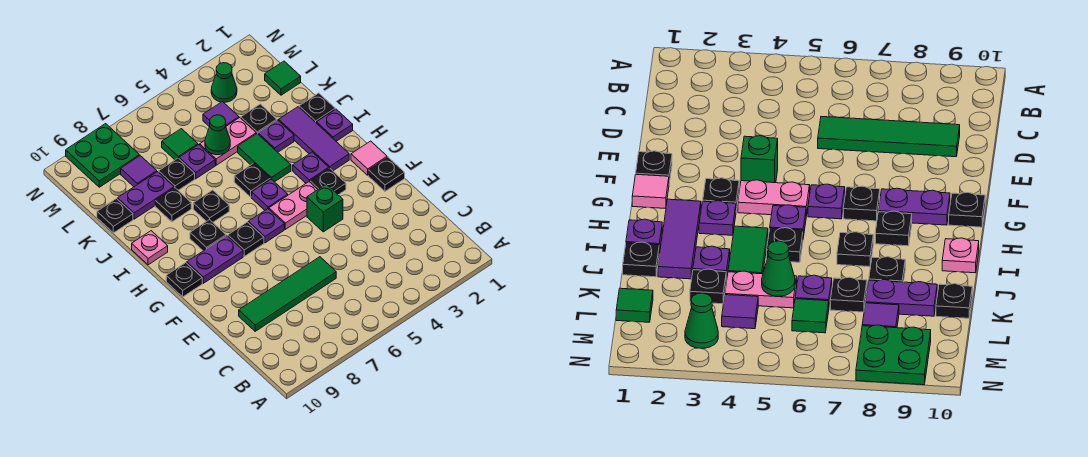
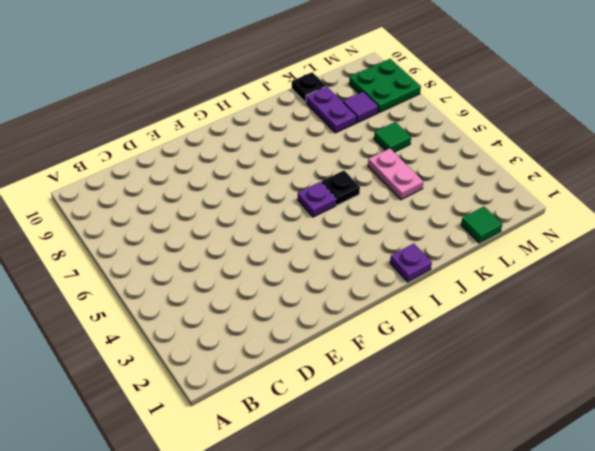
none -> green 1x4 tile [239,257,336,331]
none -> black 1x1 plate [368,157,405,191]
none -> green 1x1 brick [307,184,343,232]
none -> pink 1x1 tile [351,141,387,175]

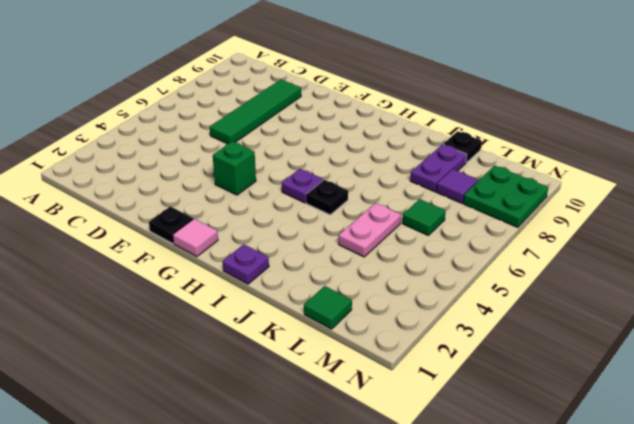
none -> black 1x1 plate [310,168,346,195]
none -> pink 1x2 plate [269,182,318,229]
none -> purple 1x1 plate [248,209,284,243]
none -> black 1x1 plate [228,222,264,256]

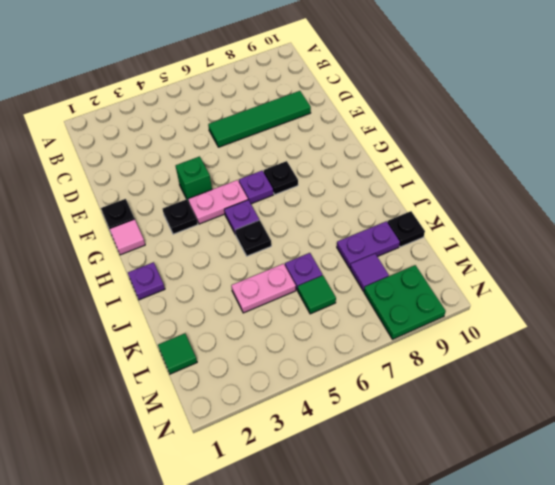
none -> purple 1x2 plate [187,236,243,283]
none -> black 1x1 plate [166,263,202,297]
none -> purple 1x3 tile [279,107,349,171]
none -> purple 1x1 plate [293,152,329,183]

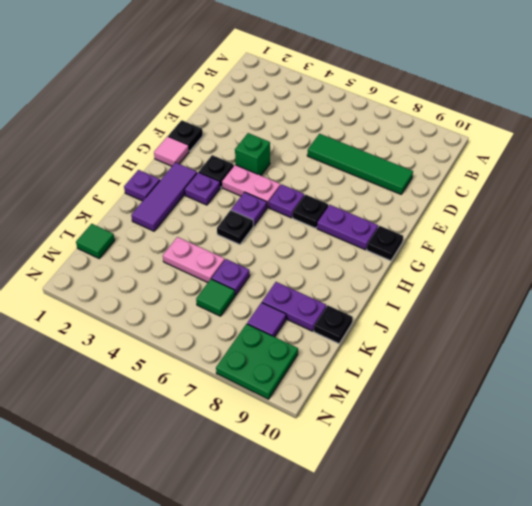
none -> black 1x1 plate [190,220,226,251]
none -> green 1x2 tile [238,134,291,182]
none -> black 1x1 plate [193,190,229,222]
none -> pink 1x1 plate [132,231,168,265]

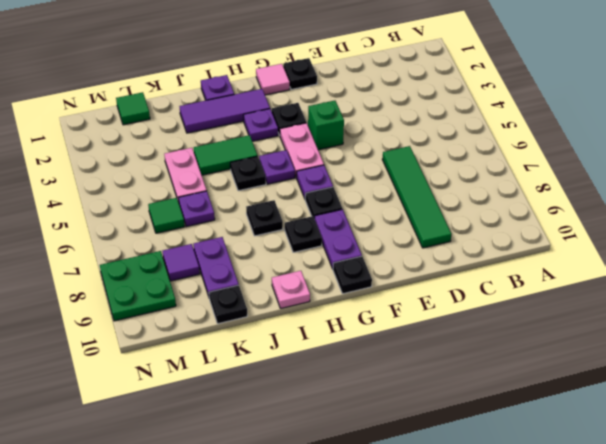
none -> black 1x1 plate [299,93,335,123]
none -> purple 1x1 plate [258,120,294,152]
none -> black 1x1 plate [155,188,191,222]
none -> black 1x1 plate [241,104,277,134]

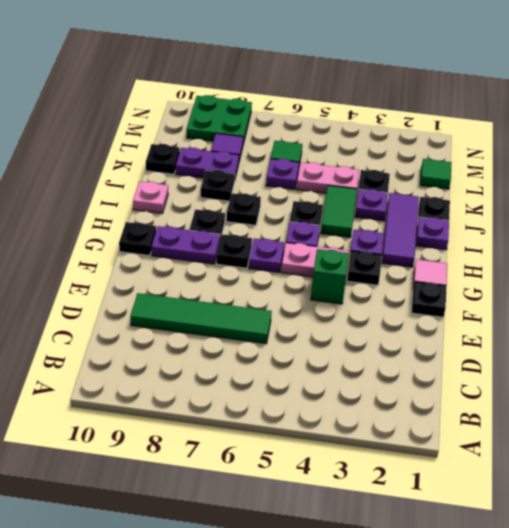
none -> black 1x1 plate [159,158,195,190]
none -> purple 1x1 tile [203,102,239,127]
none -> green 1x1 cone [211,63,237,102]
none -> green 1x1 cone [205,115,230,155]

